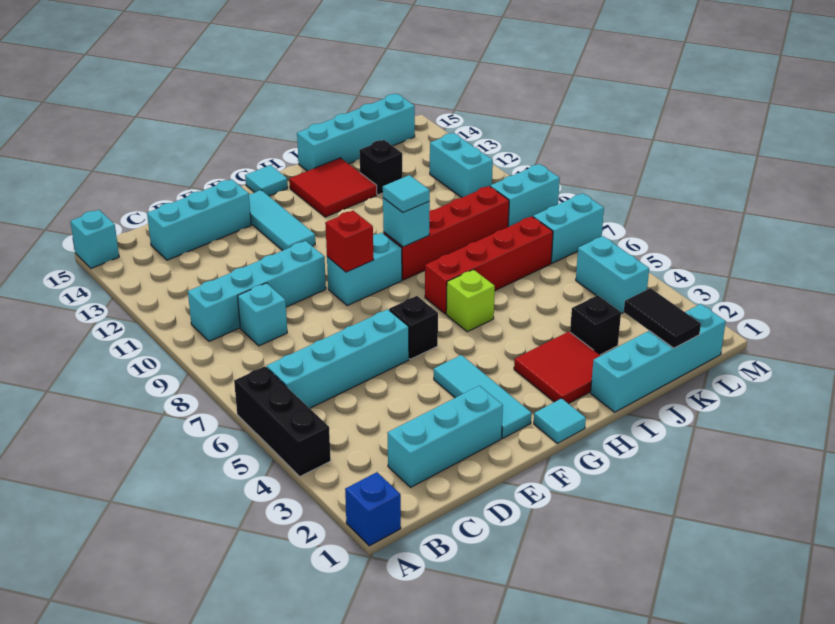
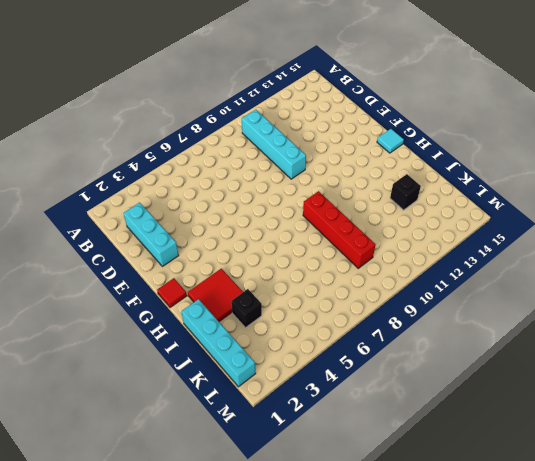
red 1x1 tile [157,278,187,308] -> cyan 1x1 tile [534,398,586,443]
none -> blue 1x1 brick [345,472,401,546]
none -> black 1x3 brick [234,366,331,477]
none -> cyan 1x1 brick [70,210,119,268]
none -> cyan 1x4 brick [267,309,409,408]

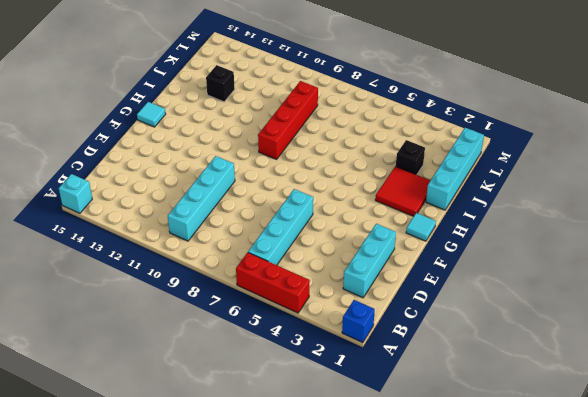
red 1x3 brick [236,252,310,313] -> black 1x3 brick [234,366,331,477]
none -> cyan 1x1 brick [238,283,287,346]
none -> cyan 1x3 brick [147,179,251,260]
none -> cyan 1x3 tile [434,355,531,438]
none -> black 1x1 brick [389,296,438,359]

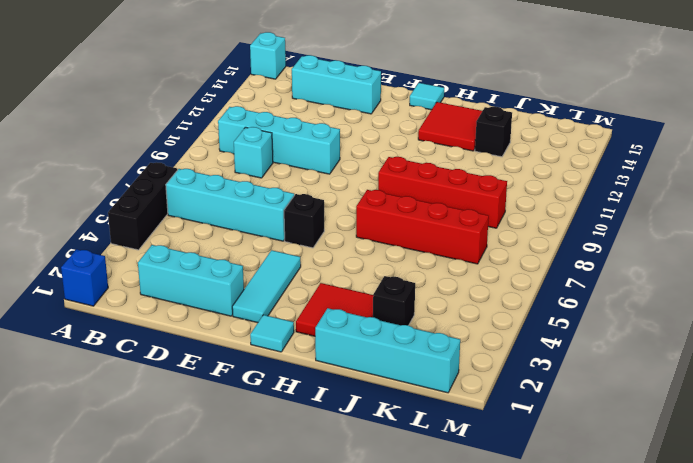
none -> cyan 1x2 brick [327,233,402,306]
none -> cyan 1x3 tile [249,190,315,251]
none -> lime 1x1 brick [446,270,495,332]
none -> cyan 1x4 brick [297,94,415,171]

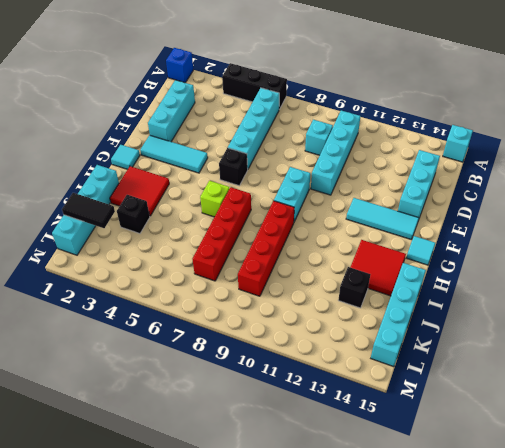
none -> cyan 1x2 brick [576,236,649,313]
none -> cyan 1x2 brick [533,193,604,263]
none -> cyan 1x2 brick [490,164,560,227]
none -> cyan 1x2 brick [430,133,493,197]

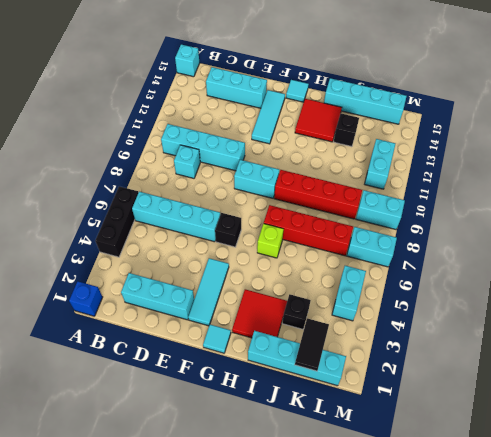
none -> red 1x1 brick [325,211,373,272]
none -> cyan 1x1 brick [383,198,430,247]
none -> cyan 1x1 tile [383,175,430,212]

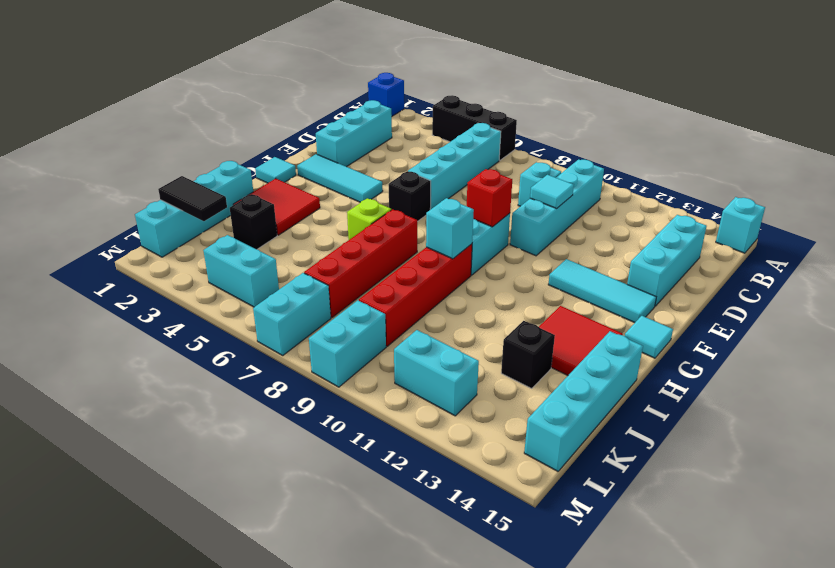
cyan 1x1 tile [530,175,574,208] -> cyan 1x1 tile moved to [383,175,430,212]

